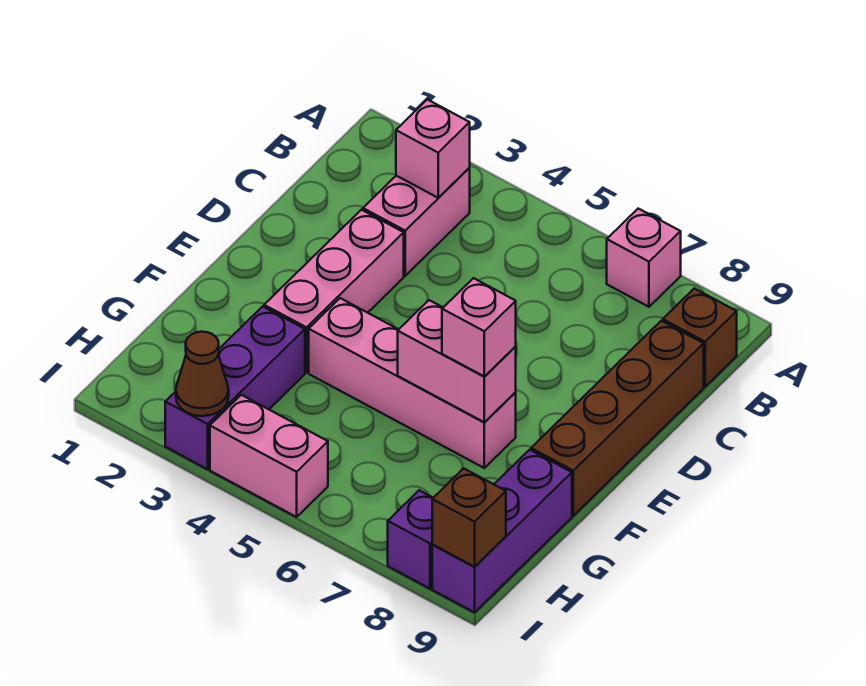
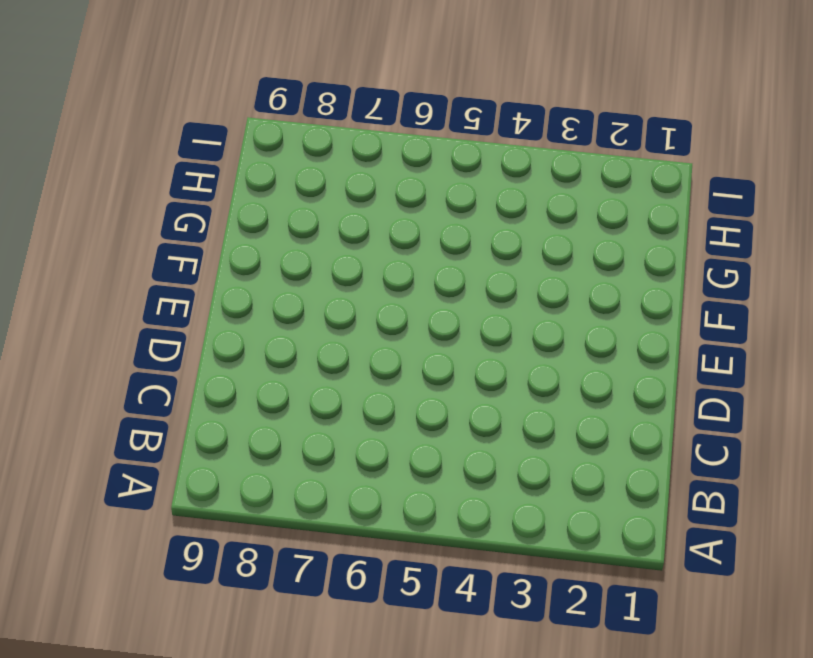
none -> pink 1x1 brick [607,209,681,307]
none -> pink 1x2 brick [363,168,470,276]
none -> brown 1x1 brick [663,288,737,387]

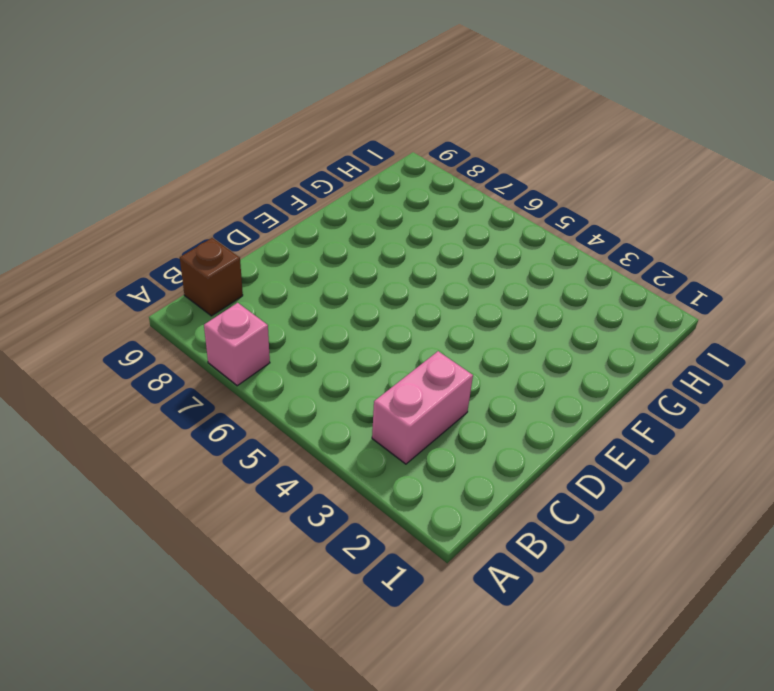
none -> brown 1x4 brick [531,321,704,516]
none -> pink 1x3 brick [264,210,404,373]
none -> pink 1x4 brick [309,298,516,468]

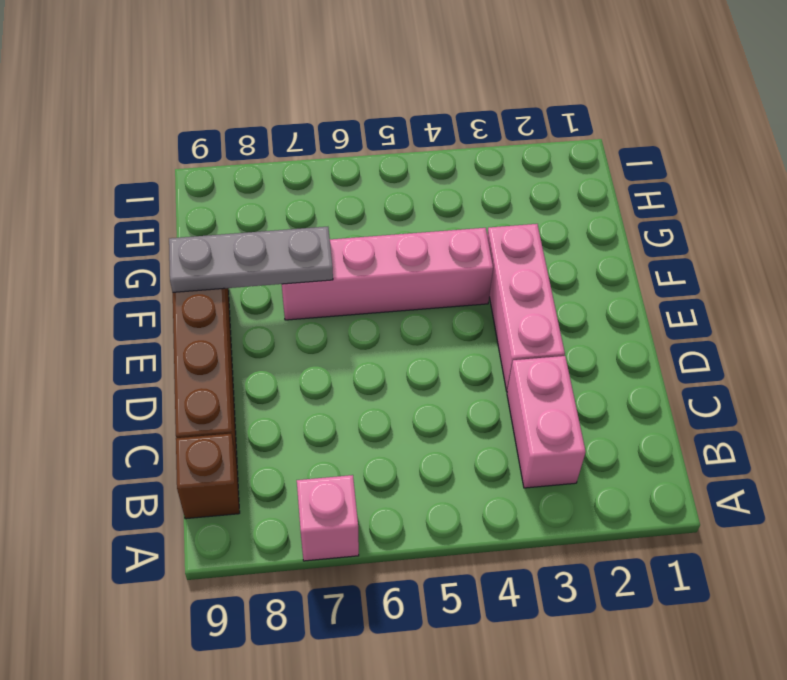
grey 1x3 plate [169,227,333,292] -> pink 1x2 brick [398,300,516,422]
none -> purple 1x3 brick [165,306,305,469]
none -> purple 1x3 brick [432,450,572,612]
none -> pink 1x2 brick [210,395,328,517]

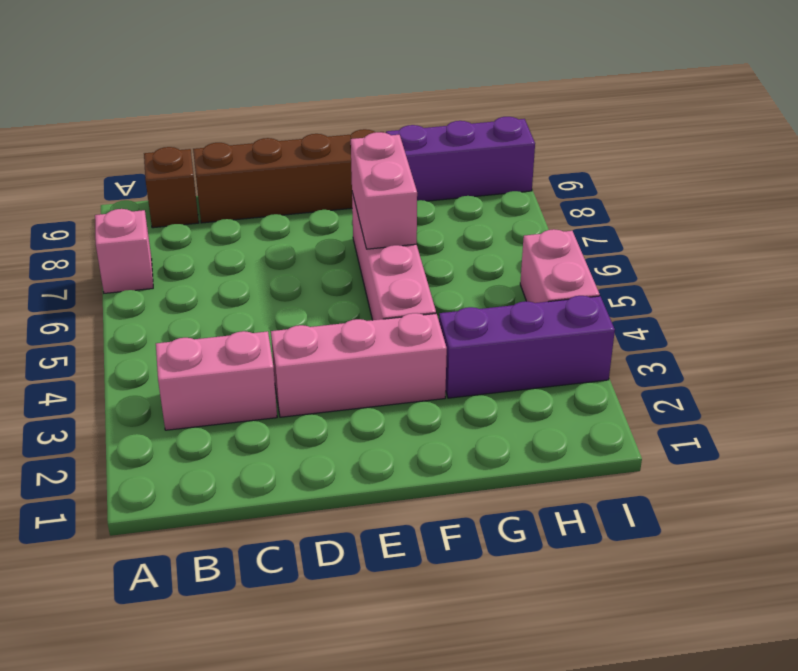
none -> purple 1x1 brick [388,490,433,589]
none -> pink 1x1 brick [396,99,470,198]
none -> brown 1x1 cone [176,332,229,416]

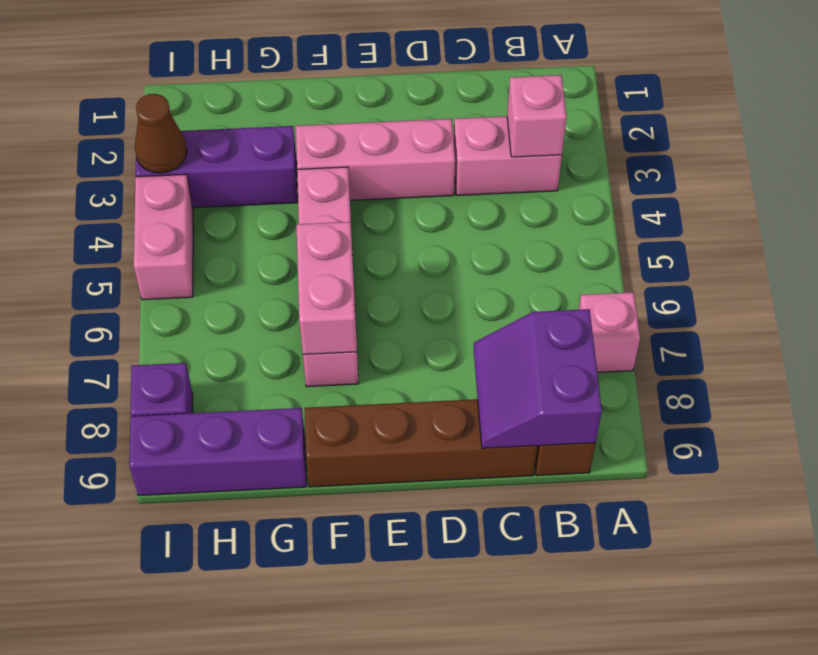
purple 2x2 slope [474,309,602,448] -> none
none -> brown 1x1 brick [432,468,506,567]
none -> pink 1x1 brick [442,278,516,376]

